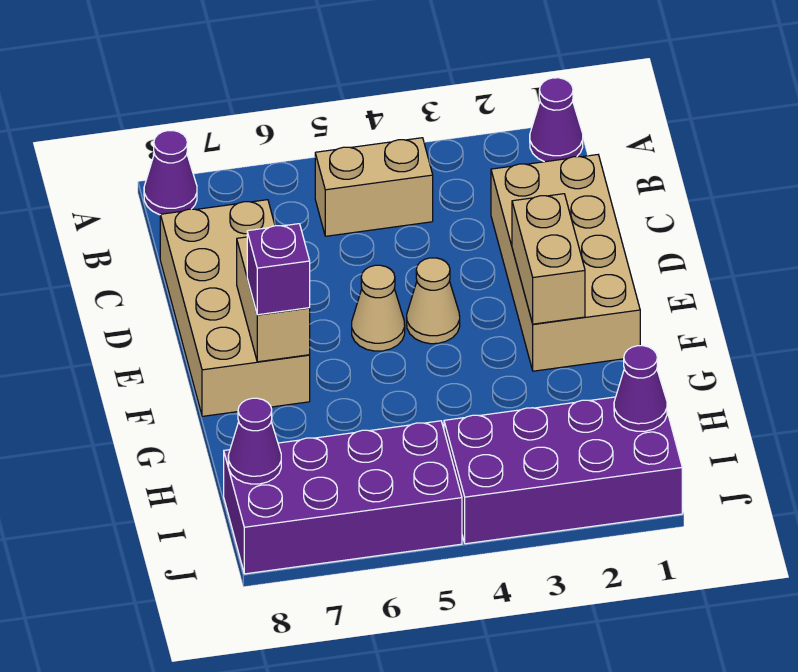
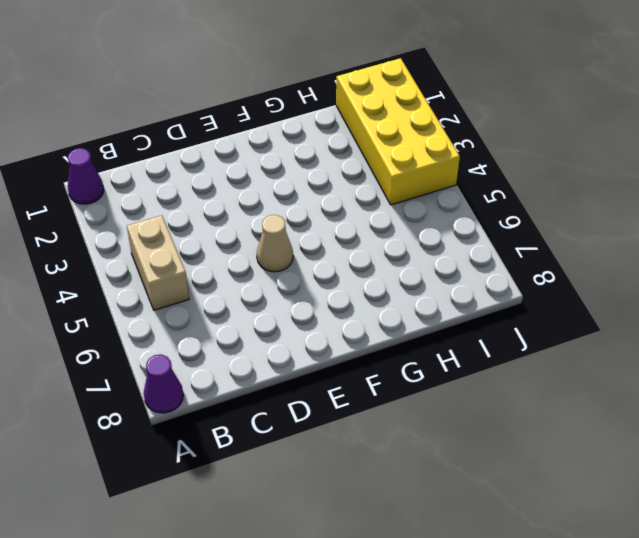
yellow 2x4 brick [336,58,460,205] -> purple 2x4 brick [444,397,682,544]
none -> tan 2x4 brick [491,155,640,371]
none -> tan 2x4 brick [160,200,310,416]
none -> tan 1x1 cone [407,258,460,344]

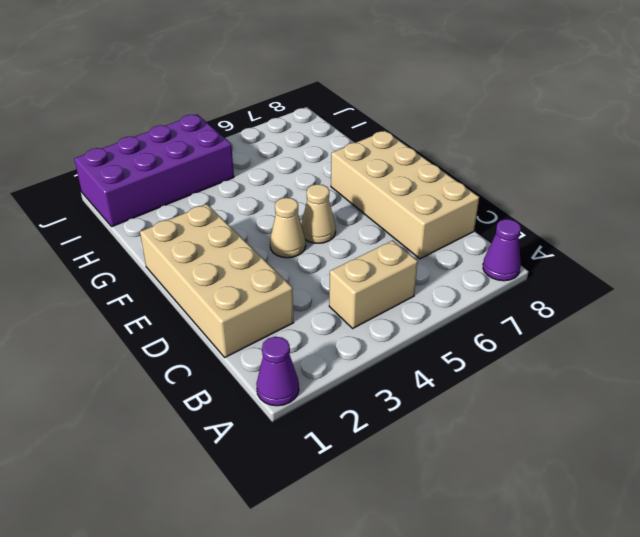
none -> purple 2x4 brick [224,421,462,574]
none -> tan 1x2 brick [512,194,585,324]
none -> tan 1x2 brick [237,237,310,362]

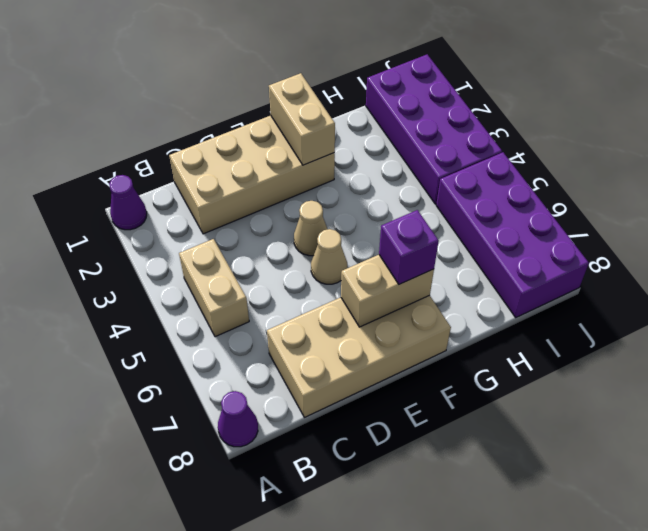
tan 1x2 brick [269,73,335,165] -> tan 1x2 brick turned to [512,194,585,324]
none -> purple 1x1 cone [614,346,667,431]
none -> purple 1x1 cone [228,398,281,484]

